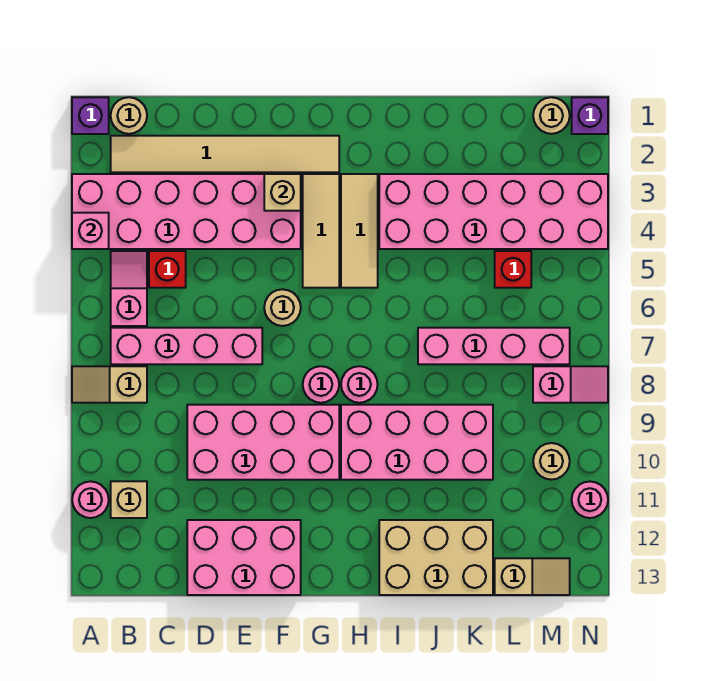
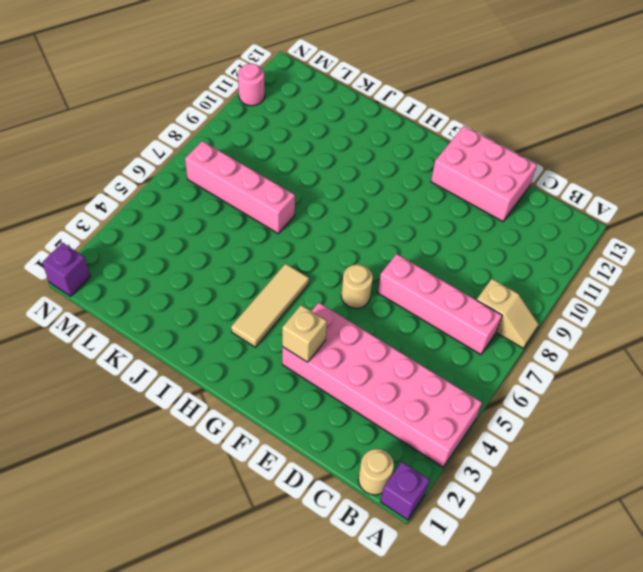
none -> pink 1x1 round brick [72,481,109,518]
none -> tan 1x6 tile [111,136,339,172]
none -> pink 1x2 slope [111,251,147,326]
none -> tan 1x1 brick [111,481,147,518]

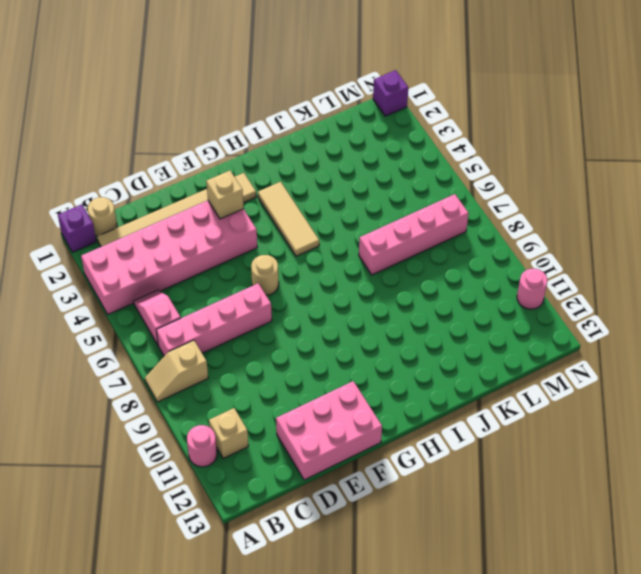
none -> red 1x1 brick [149,251,186,288]
none -> pink 2x4 brick [187,405,339,480]
none -> tan 1x3 tile [303,174,339,288]
none -> pink 1x1 round brick [303,366,339,403]

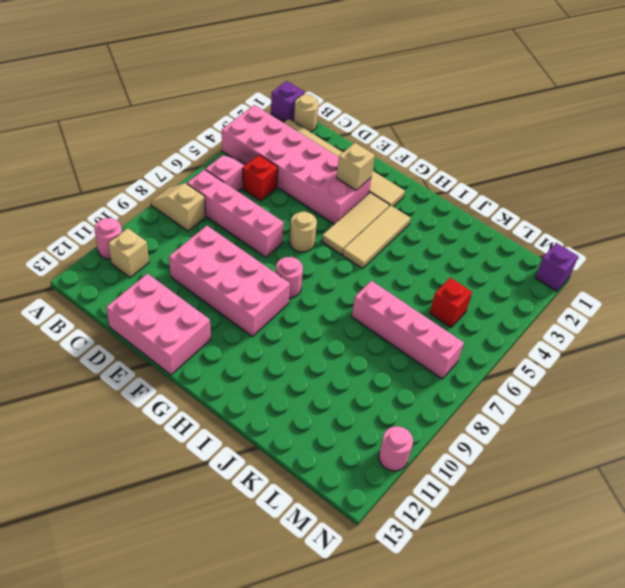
none -> pink 1x1 round brick [341,366,378,403]
none -> pink 2x4 brick [341,405,493,480]
none -> pink 2x6 brick [379,174,608,249]
none -> tan 2x3 brick [379,520,493,595]

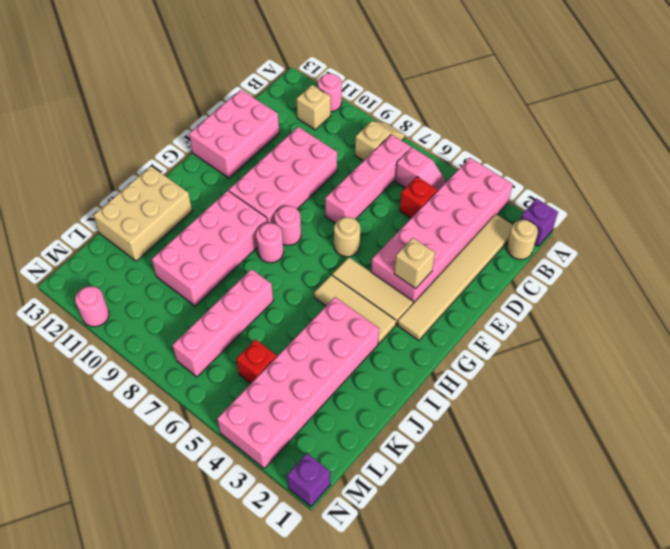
none -> tan 1x2 slope [495,558,570,595]
none -> tan 1x1 round brick [533,97,570,134]
none -> pink 1x2 slope [533,366,608,403]
none -> tan 1x1 round brick [533,443,570,480]

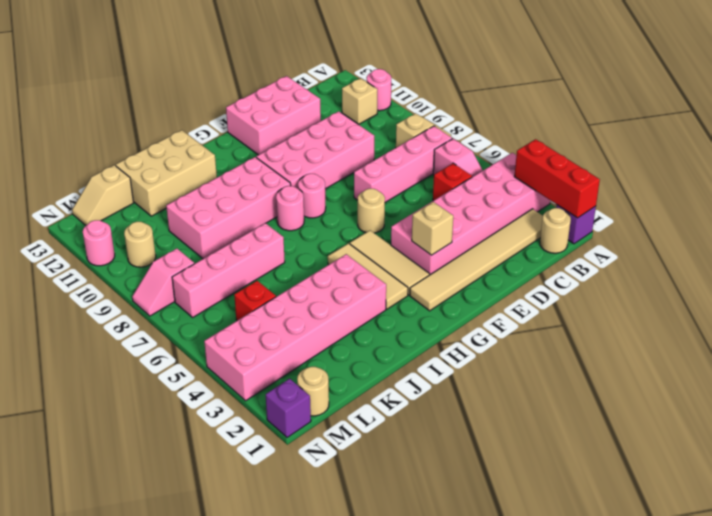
red 1x3 brick [514,139,600,218] -> none
none -> pink 1x1 brick [72,213,109,249]

